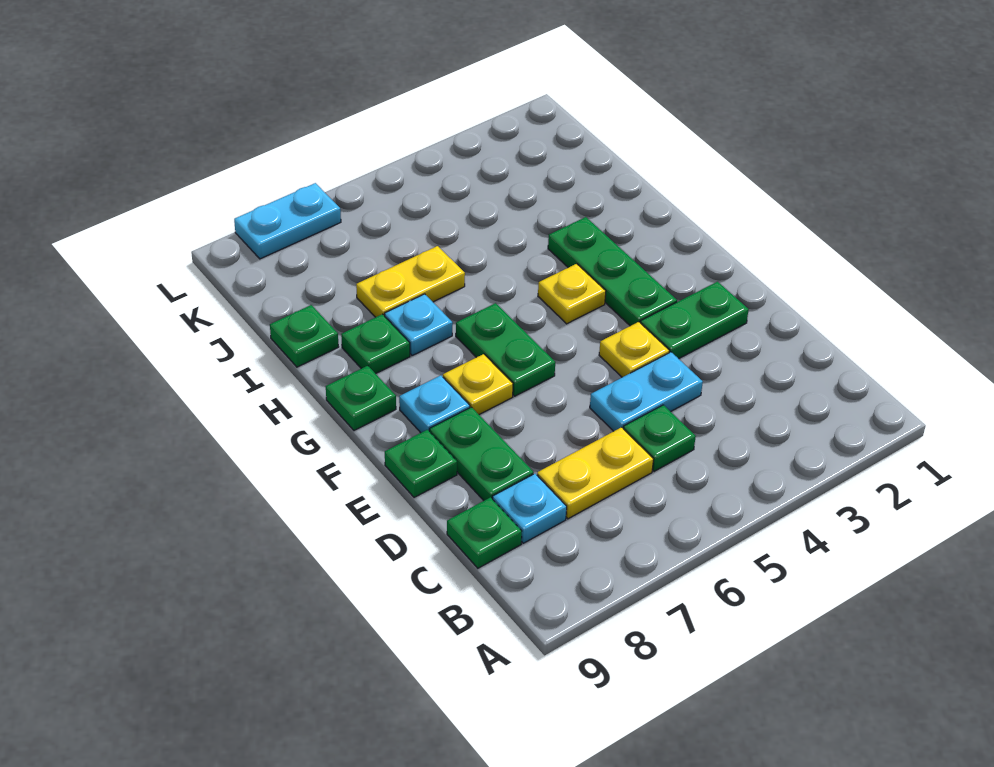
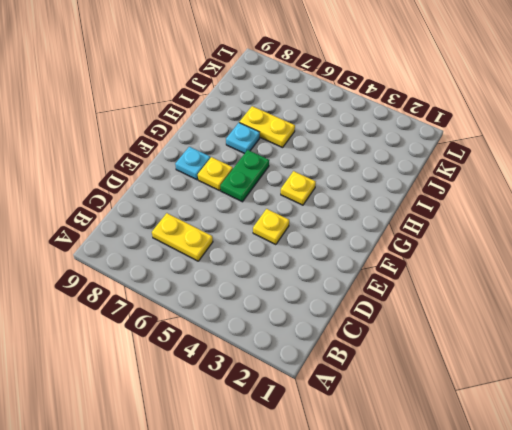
none -> green 1x1 plate [623,405,696,471]
none -> cyan 1x1 plate [493,474,567,543]
none -> green 1x1 plate [447,497,522,568]

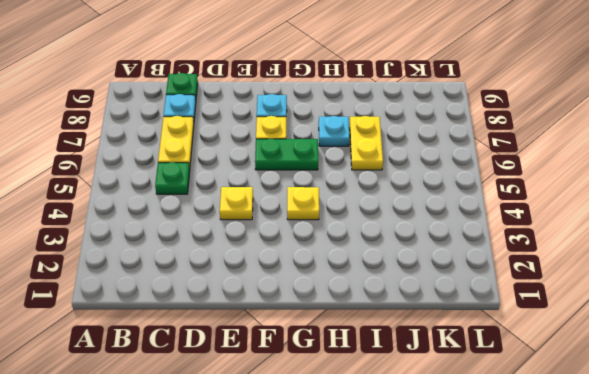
none -> cyan 1x2 plate [590,352,703,431]
none -> green 1x2 plate [430,407,534,501]
none -> green 1x2 plate [641,282,749,359]

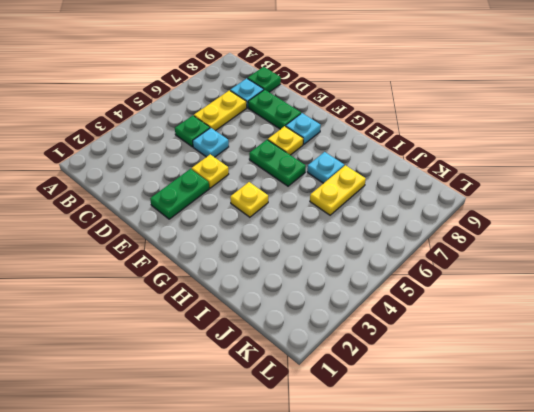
cyan 1x1 plate [193,128,229,157] -> cyan 1x2 plate [590,352,703,431]
none -> green 1x1 plate [385,430,457,497]
none -> green 1x3 plate [548,217,677,326]
none -> green 1x1 plate [326,366,396,430]

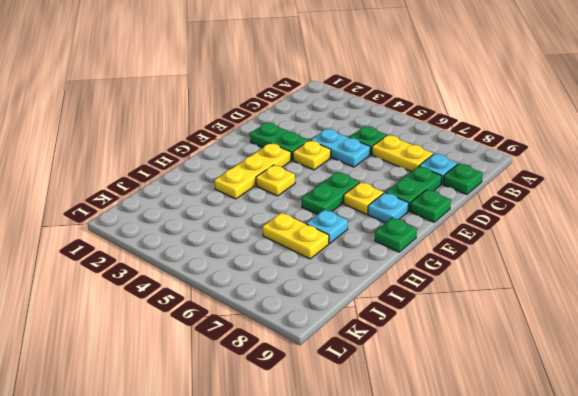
yellow 1x3 plate [215,143,291,199] -> green 1x3 plate [548,217,677,326]
none -> green 1x1 plate [341,314,410,374]
none -> green 1x1 plate [270,305,338,367]
none -> cyan 1x2 plate [234,183,341,259]

